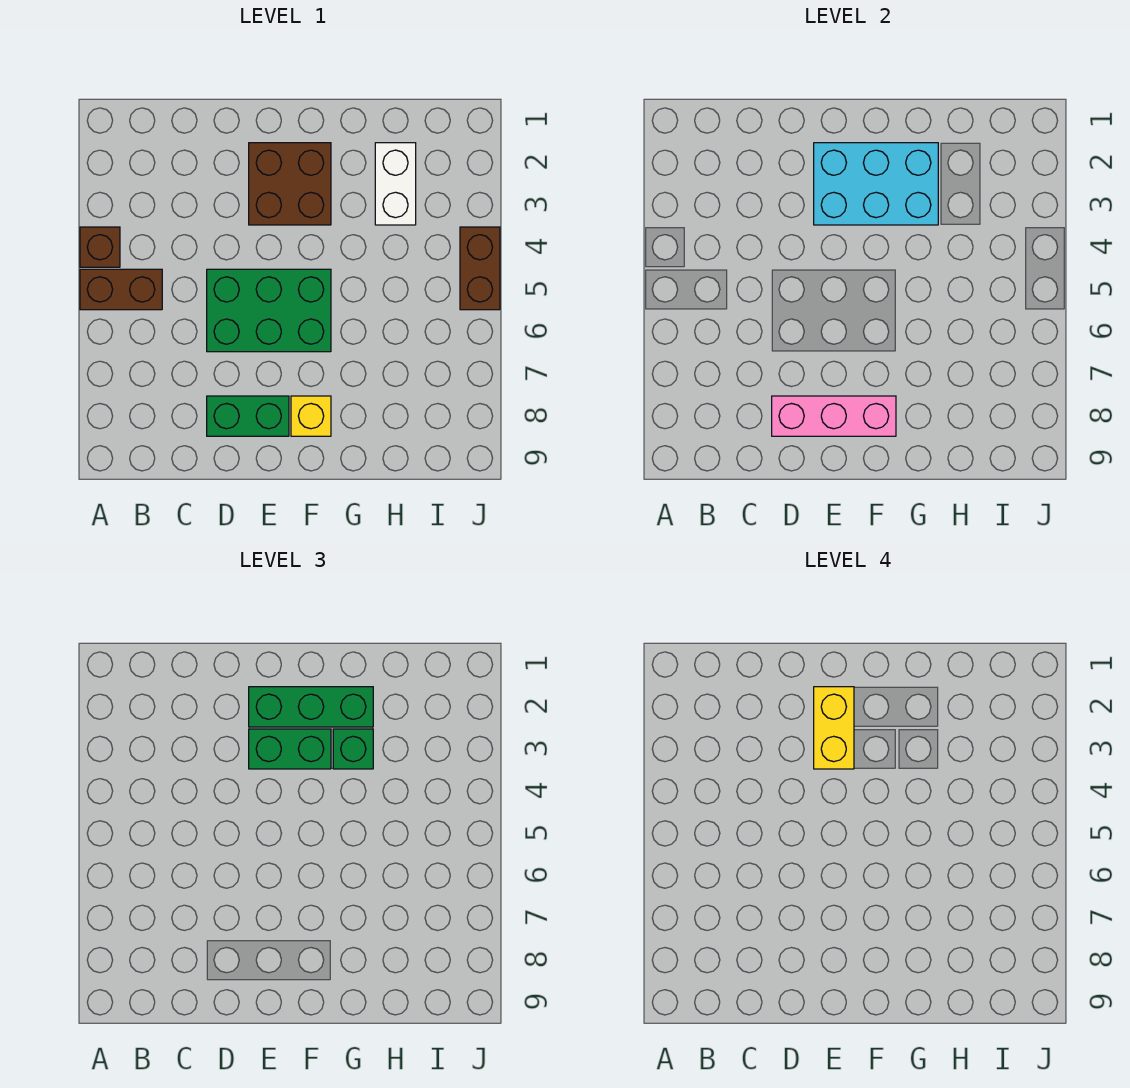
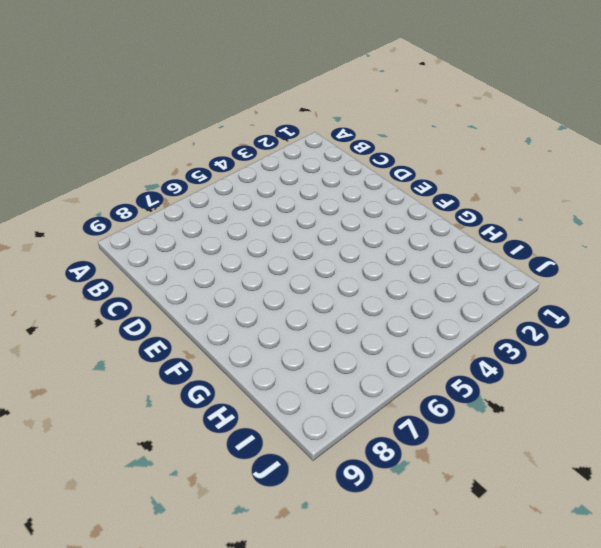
none -> brown 1x1 brick [80,227,120,267]
none -> brown 1x2 brick [80,269,162,310]
none -> green 2x3 brick [207,269,331,352]

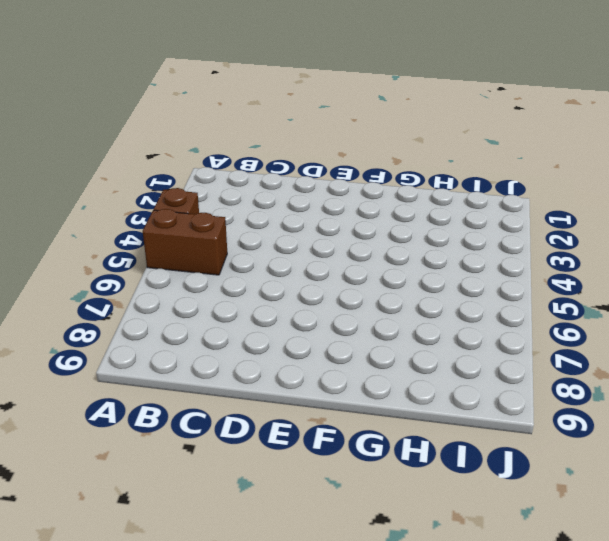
none -> green 2x3 brick [207,269,331,352]
none -> green 1x2 brick [207,396,289,436]
none -> brown 2x2 brick [249,143,331,225]

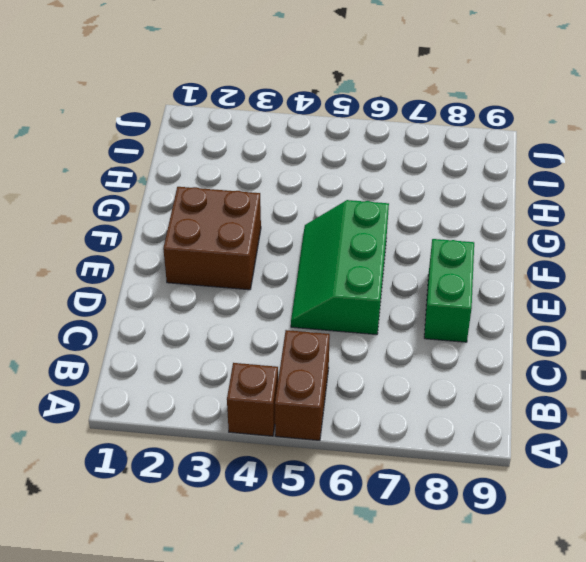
green 2x3 slope [291,200,389,335] -> green 2x3 brick [207,269,331,352]
none -> yellow 1x1 brick [291,396,331,436]
none -> white 1x2 brick [375,143,416,225]
none -> brown 1x2 brick [460,227,500,310]

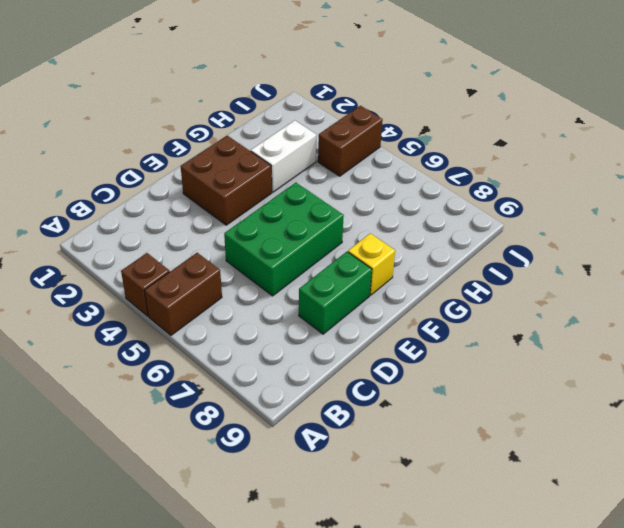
white 1x2 brick [251,120,316,192] -> white 1x2 brick turned to [375,143,416,225]
brown 1x2 brick [318,106,383,176] -> brown 1x2 brick turned to [460,227,500,310]
none -> pink 1x3 brick [772,396,896,436]
none -> cyan 2x3 brick [814,143,938,225]
none -> green 1x3 brick [249,687,373,727]

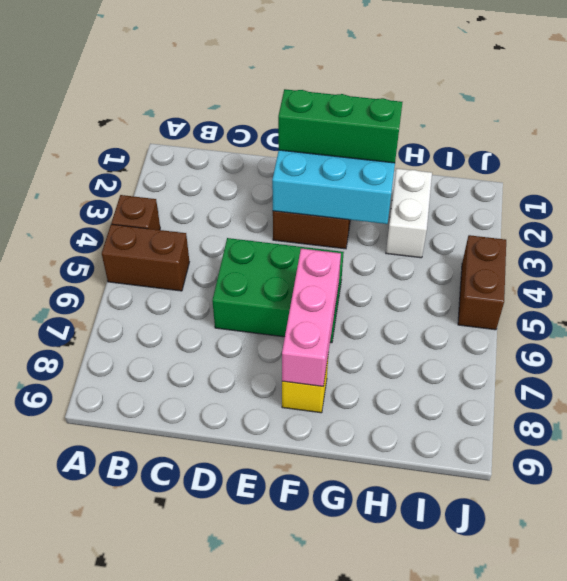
pink 1x3 brick [282,249,341,386] -> pink 1x3 brick turned to [772,396,896,436]
none -> green 1x2 brick [207,396,289,436]
none -> green 1x2 brick [249,729,331,769]
none -> green 1x1 brick [333,729,373,769]

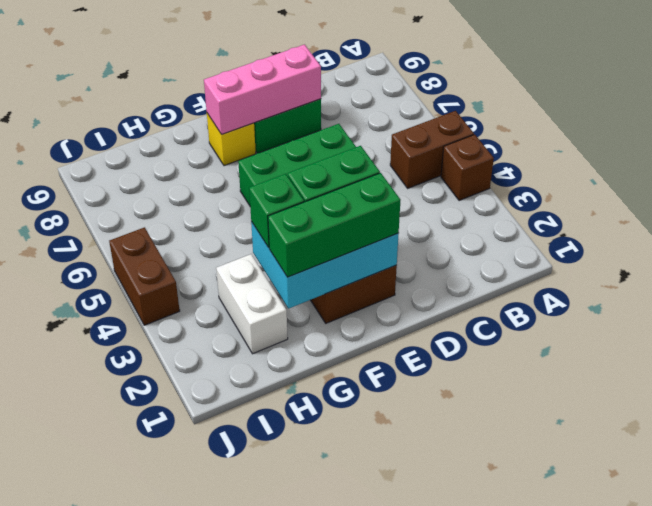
none -> yellow 1x2 brick [814,687,854,769]

